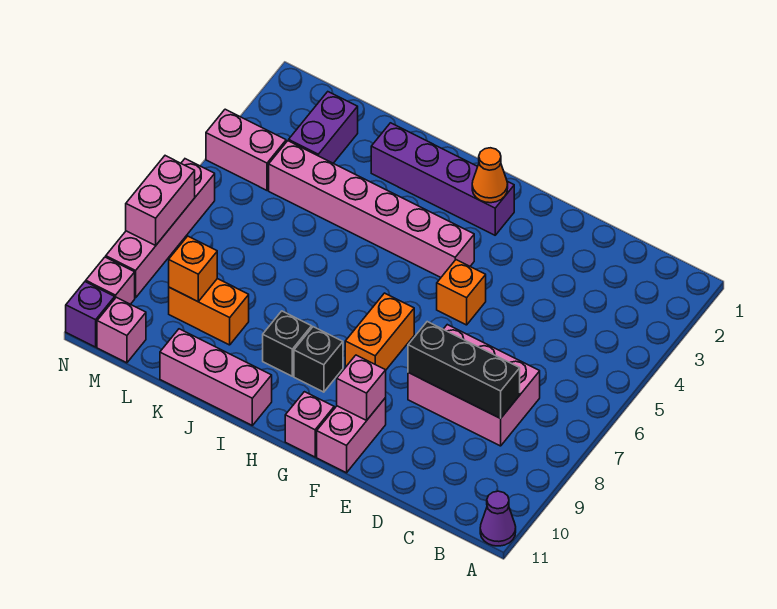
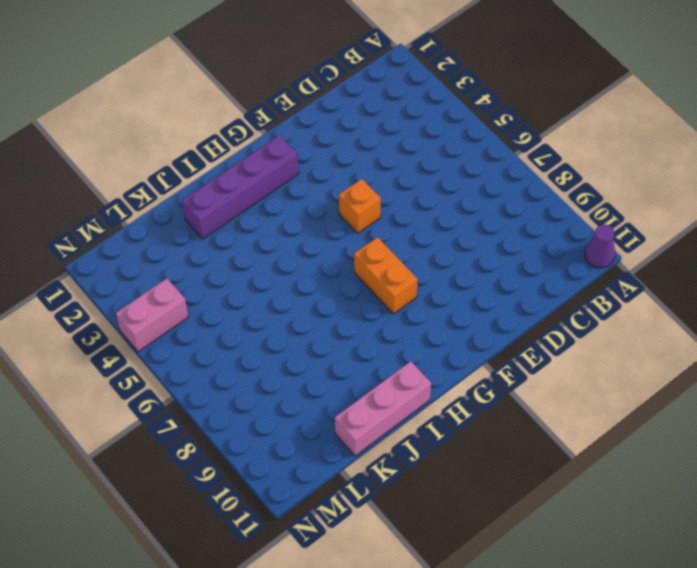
none -> pink 2x3 brick [408,325,540,446]
none -> pink 1x2 brick [317,398,386,473]
none -> pink 1x6 brick [269,141,474,277]

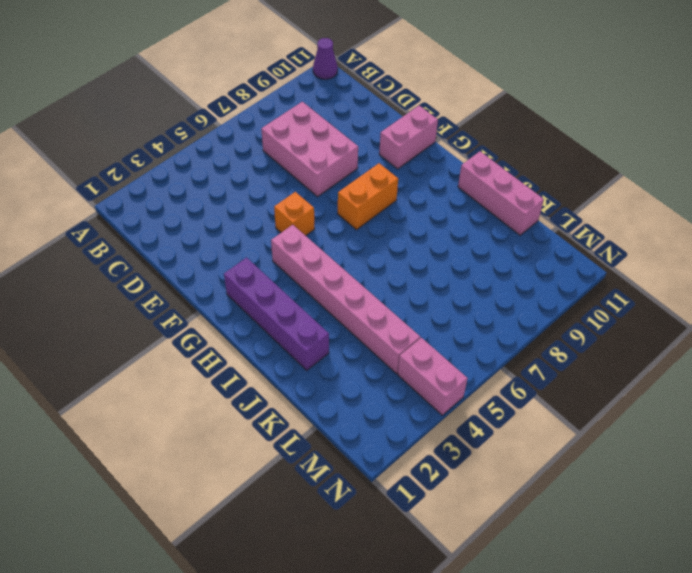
none -> pink 1x1 brick [285,392,334,457]
none -> black 1x1 brick [294,327,343,392]
none -> black 1x1 brick [263,311,312,376]

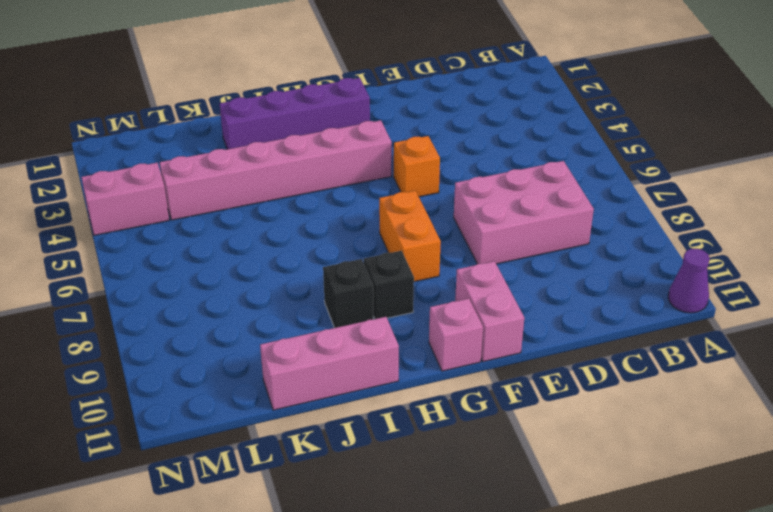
none -> orange 1x2 brick [169,279,249,345]
none -> purple 1x2 brick [289,92,358,163]
none -> pink 1x1 brick [97,297,146,363]

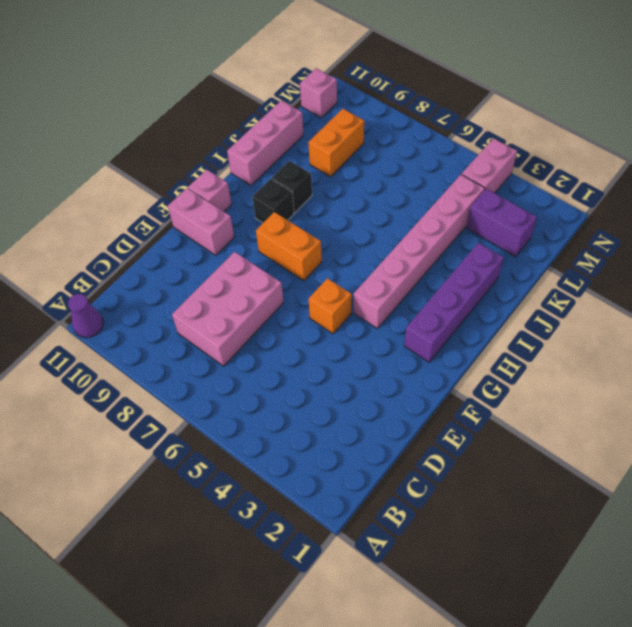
none -> pink 1x4 brick [106,159,215,298]
none -> pink 1x1 brick [86,257,135,304]
none -> purple 1x1 brick [66,282,115,347]

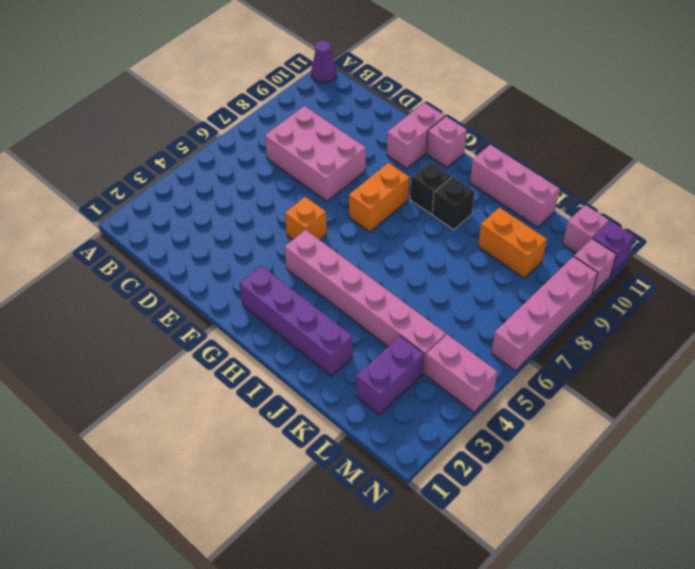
none -> black 1x3 brick [408,322,520,418]
none -> pink 1x1 brick [337,355,386,420]
none -> orange 1x1 cone [472,148,508,203]

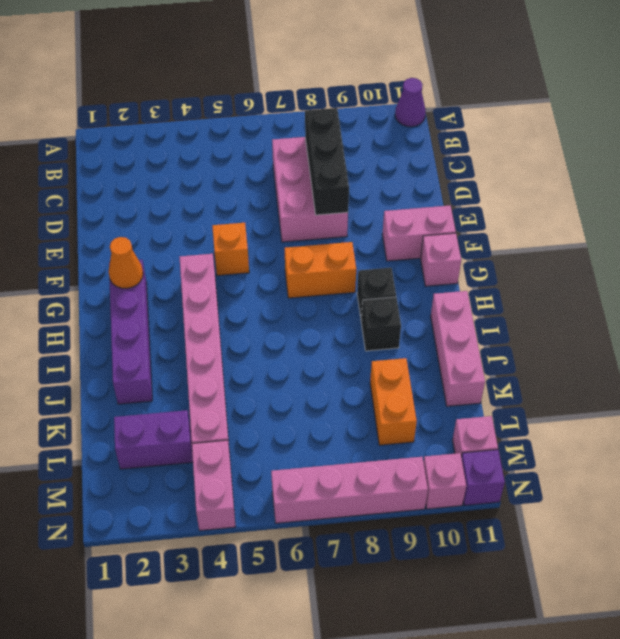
none -> pink 1x1 brick [337,355,386,420]
none -> orange 1x1 brick [169,236,217,302]
none -> pink 1x2 brick [126,156,195,245]

